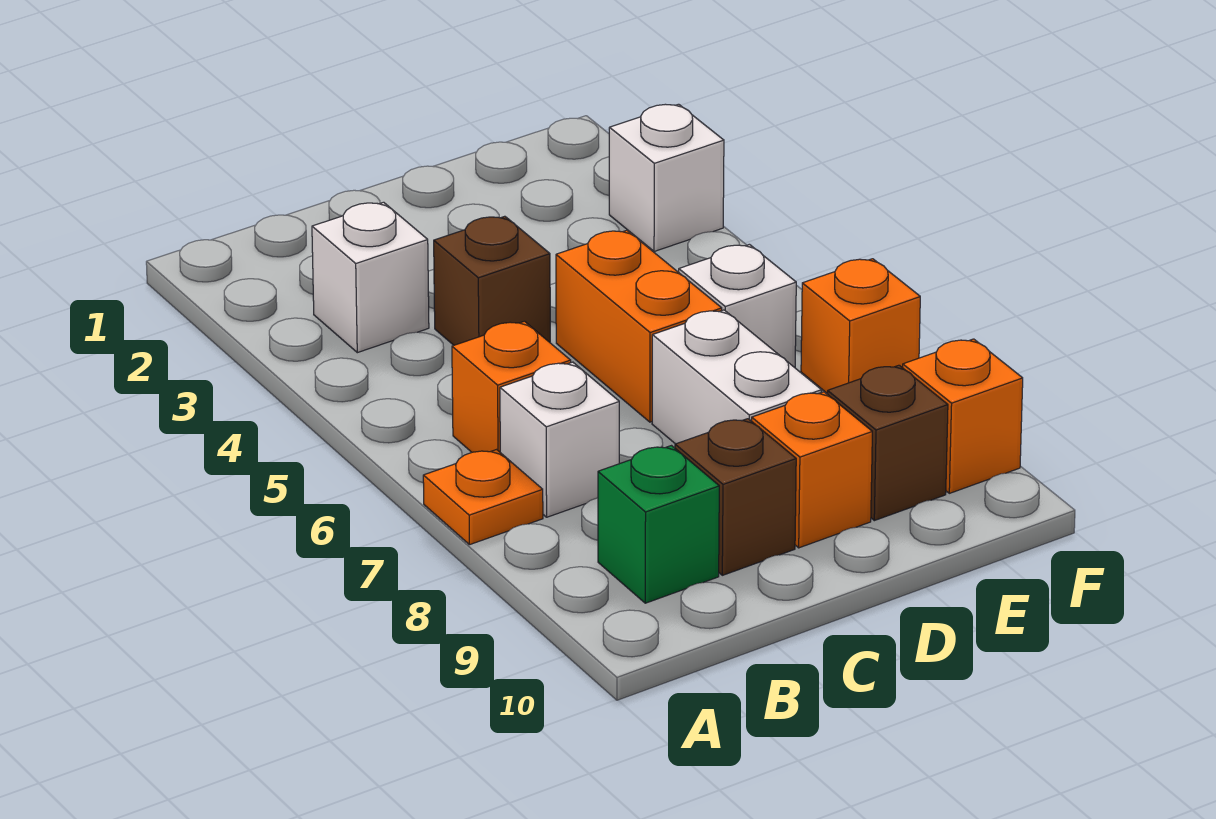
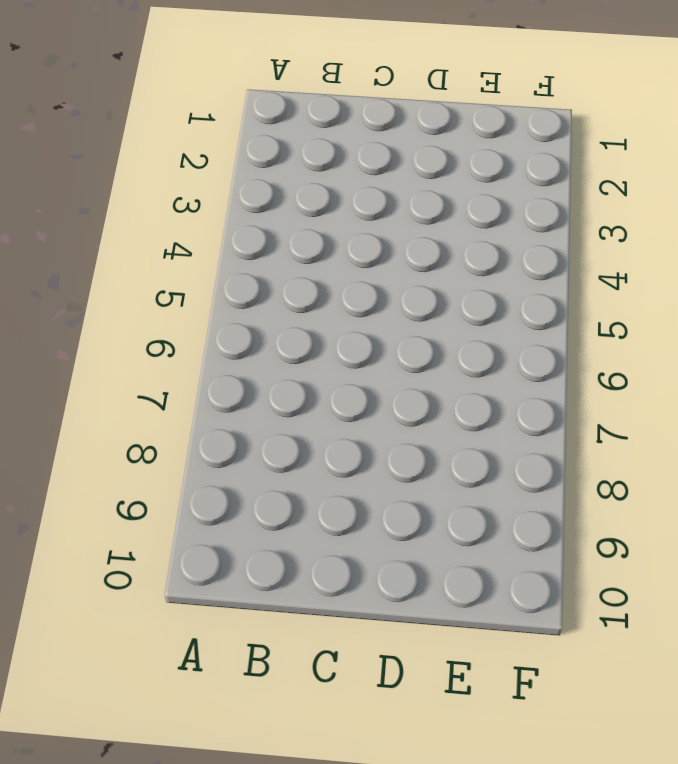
none -> orange 1x1 plate [423,450,543,545]
none -> white 1x1 brick [312,202,429,353]
none -> orange 1x1 brick [452,321,571,452]

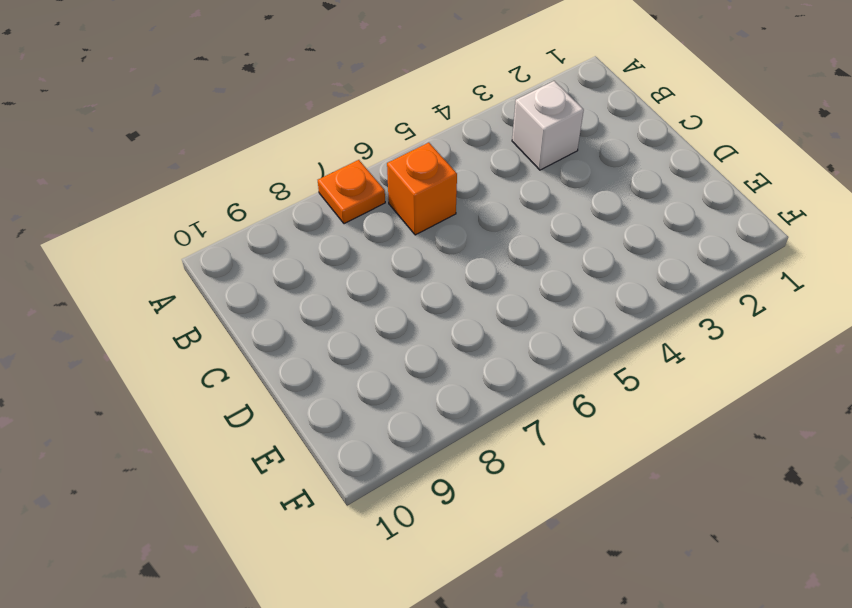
none -> white 1x1 brick [500,362,619,517]
none -> green 1x1 brick [598,446,719,603]
none -> brown 1x1 brick [434,216,550,345]

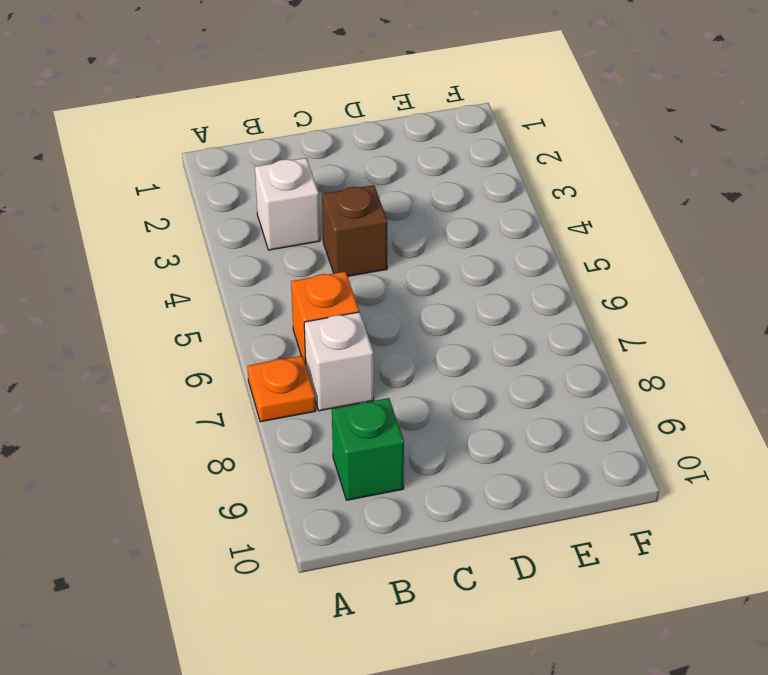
none -> brown 1x1 brick [675,419,796,575]
none -> orange 1x2 brick [556,230,722,422]
none -> white 1x2 brick [652,310,822,444]

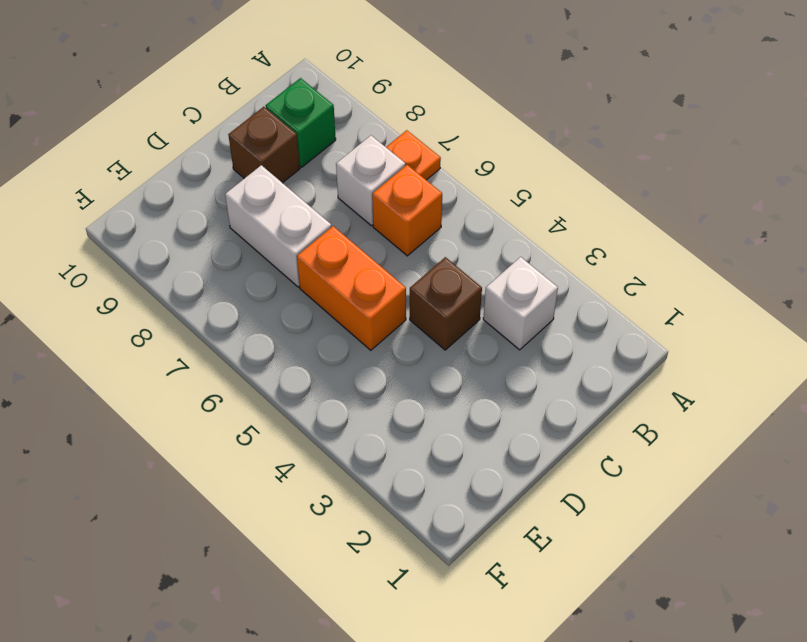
none -> orange 1x1 brick [752,392,872,548]
none -> white 1x1 brick [679,244,796,368]
none -> brown 1x1 brick [828,365,948,521]

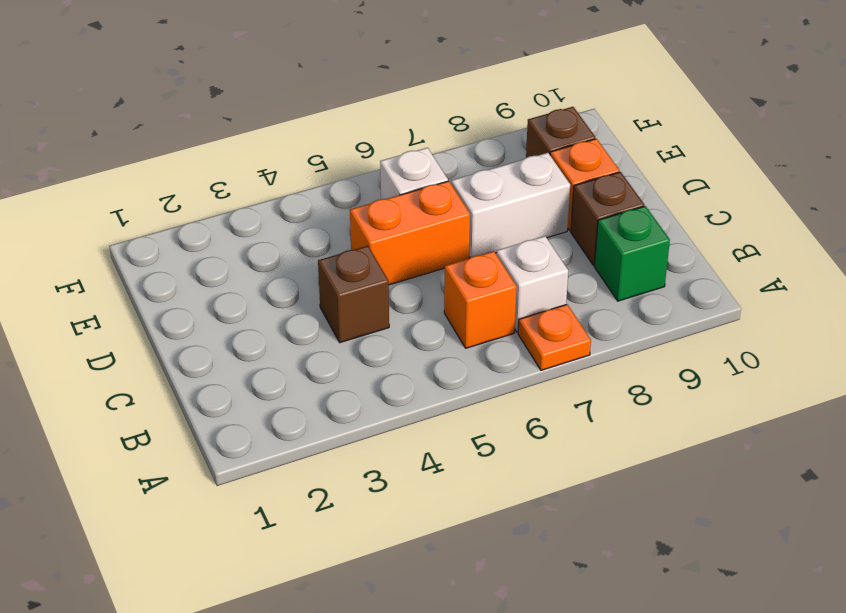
none -> white 1x1 brick [312,202,429,353]
none -> white 1x1 brick [609,104,724,252]
none -> orange 1x1 brick [801,259,920,394]

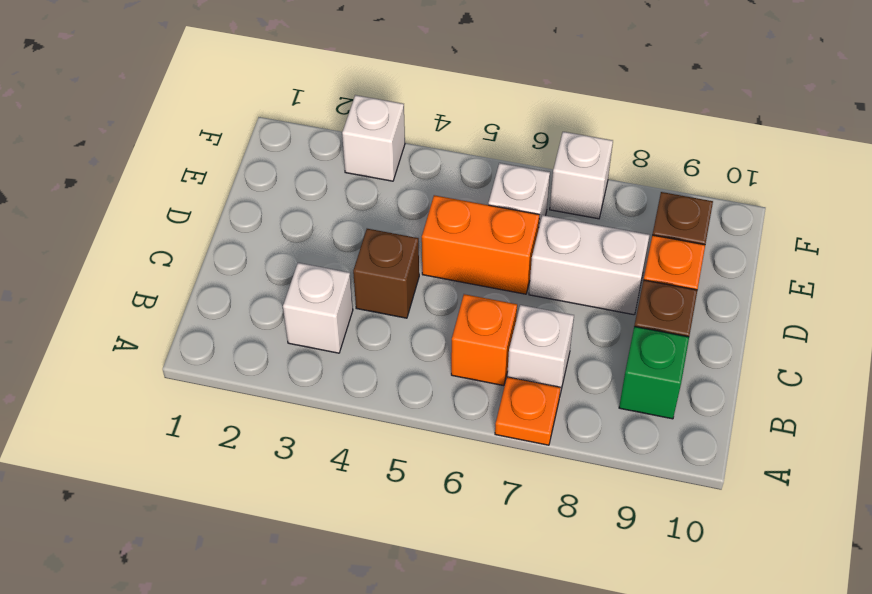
white 1x1 brick [550,132,613,219] -> orange 1x1 brick [801,259,920,394]
none -> orange 1x1 brick [903,339,1023,493]

